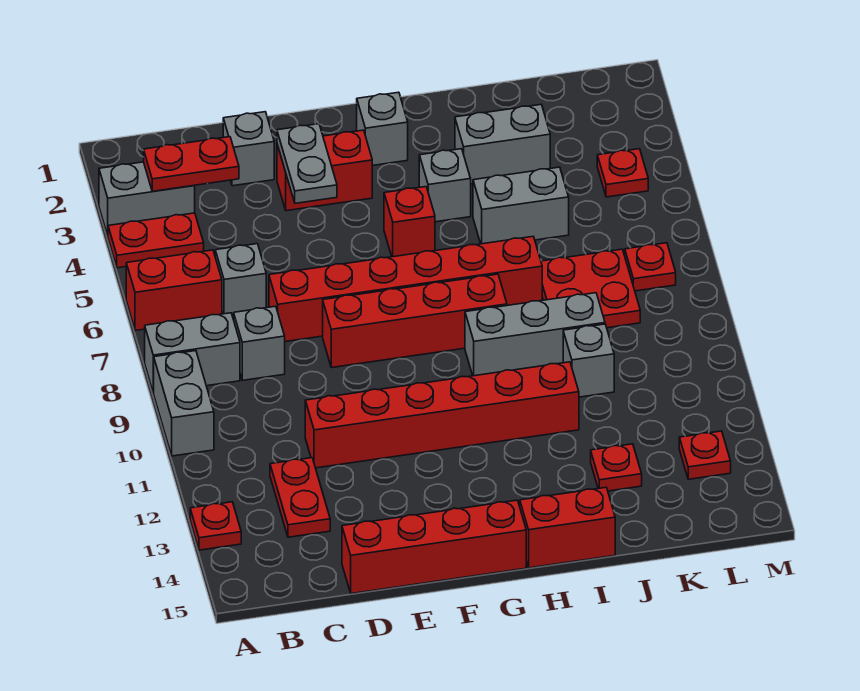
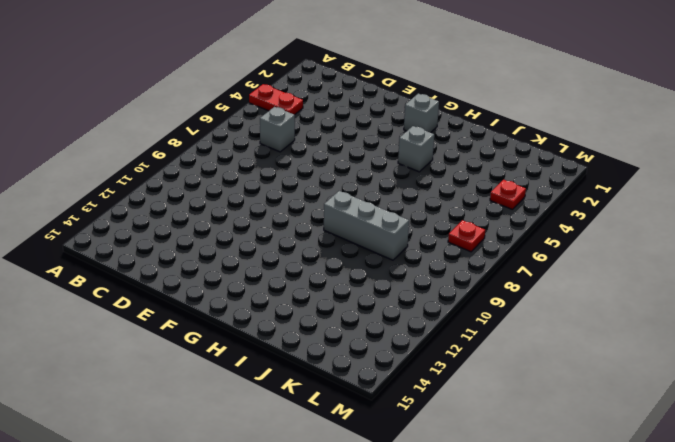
none -> grey 1x2 brick [99,162,195,235]
none -> red 1x2 brick [126,250,222,331]
none -> grey 1x2 brick [145,313,240,393]
none -> grey 1x2 brick [154,351,214,456]

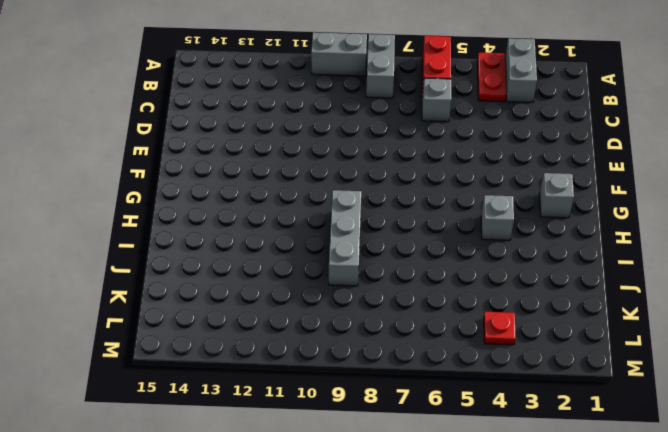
none -> red 1x1 plate [190,502,241,550]
none -> grey 1x1 brick [234,306,285,380]
none -> red 1x2 plate [270,458,330,537]
none -> grey 1x1 brick [223,112,274,186]

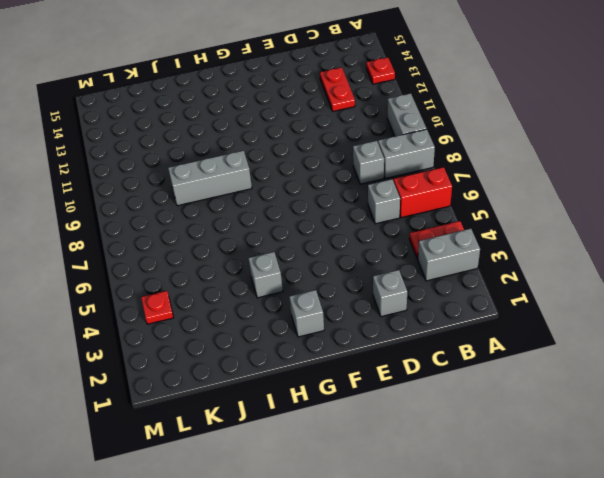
none -> red 1x6 brick [269,237,542,342]
none -> red 1x6 brick [305,362,579,468]
none -> red 1x4 brick [342,500,526,594]
none -> red 1x2 brick [277,130,372,211]

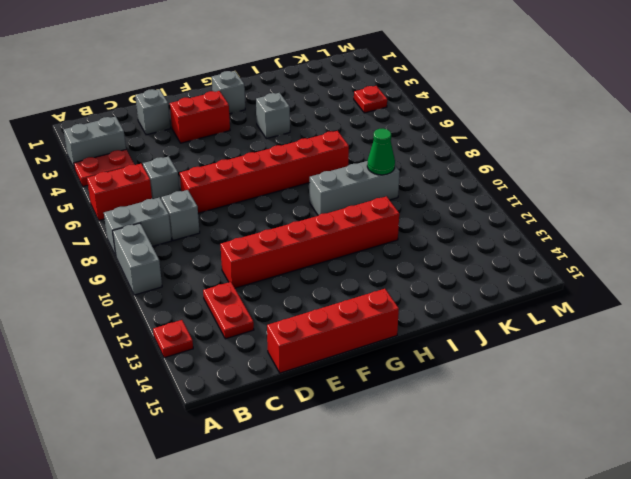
green 1x1 cone [367,129,395,175] -> none
none -> red 1x4 brick [323,274,507,368]
none -> red 1x1 brick [384,187,435,257]
none -> red 1x2 brick [520,487,615,568]
none -> grey 1x2 brick [455,105,550,184]

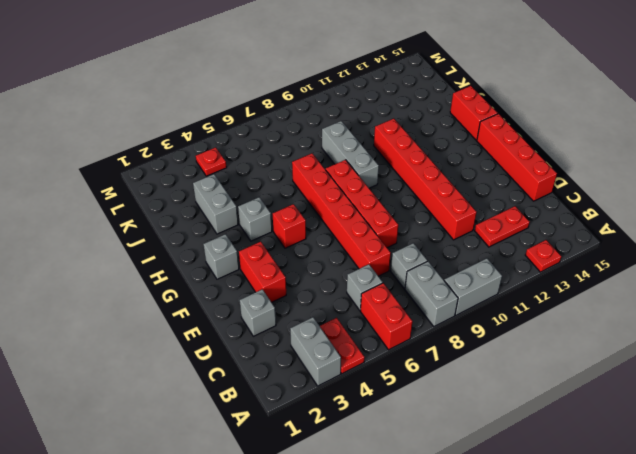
none -> grey 1x2 brick [473,167,569,244]
none -> red 2x2 plate [541,249,640,328]
none -> grey 1x1 brick [563,324,614,397]
none -> red 1x1 plate [591,444,642,491]

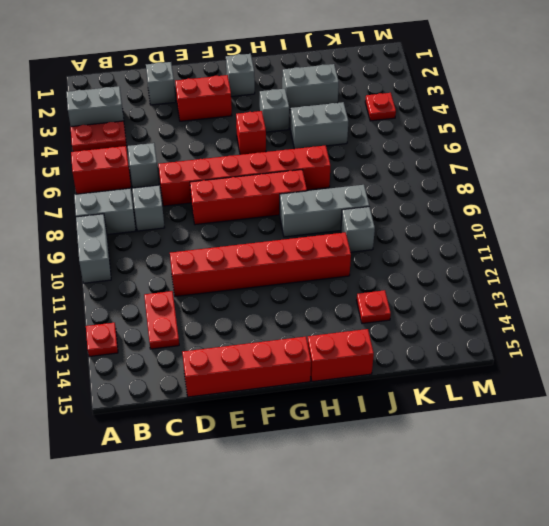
none -> red 2x2 plate [541,249,640,328]
none -> red 1x1 plate [625,243,676,291]
none -> red 1x1 plate [679,431,731,479]
none -> red 1x2 plate [144,137,239,191]

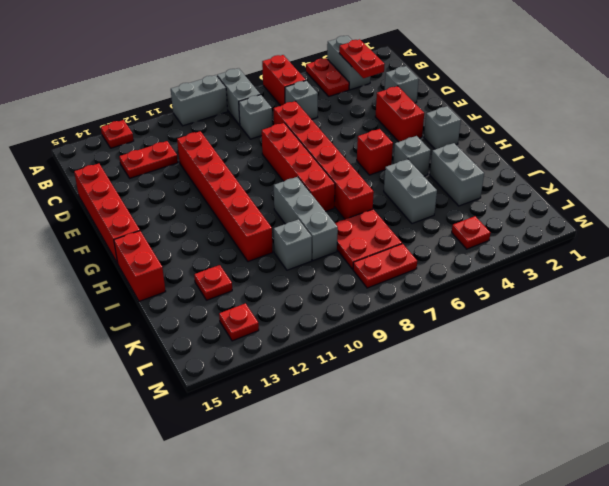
red 1x2 plate [353,244,417,288] -> red 1x1 plate [625,243,676,291]
none -> grey 1x2 plate [277,124,337,203]

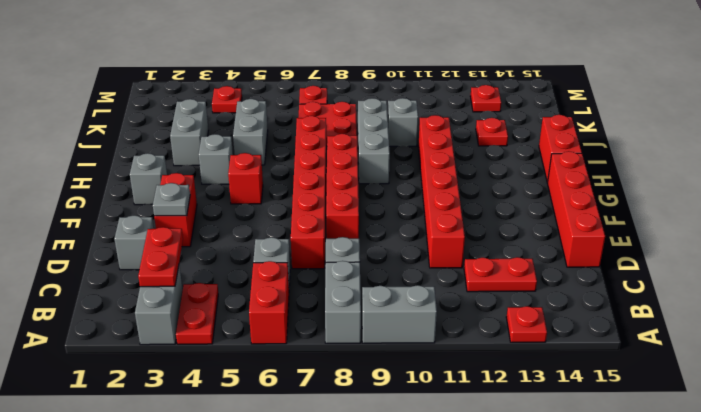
grey 1x1 plate [152,183,190,216] -> grey 1x2 plate [277,124,337,203]

